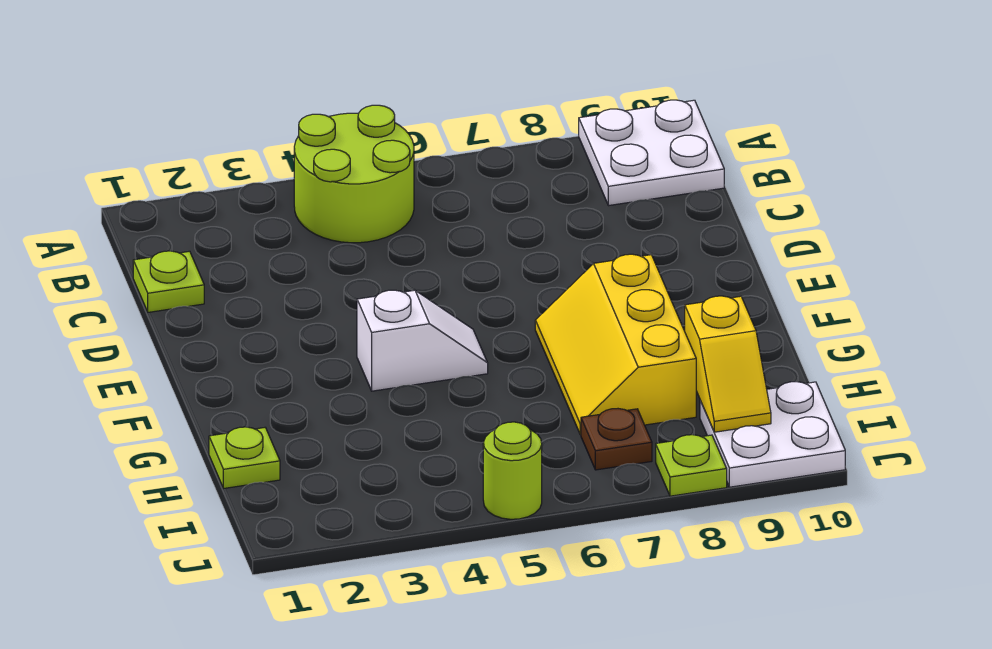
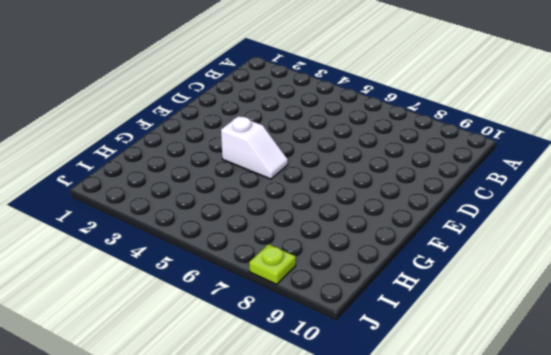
none -> lime 2x2 round brick [294,105,414,243]
none -> white 2x2 plate [579,100,724,206]

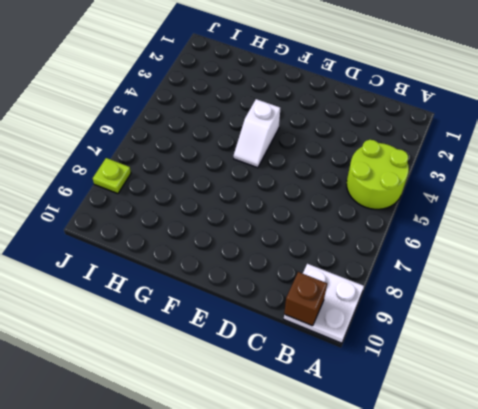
brown 1x1 brick [284,272,327,326] -> none
none -> lime 1x1 plate [133,251,204,312]
none -> yellow 2x3 slope [535,254,696,435]

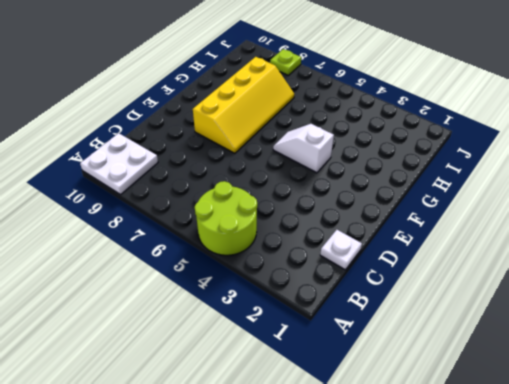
white 1x1 plate [320,230,362,270] -> lime 1x1 plate [133,251,204,312]
yellow 2x4 slope [193,57,294,153] -> yellow 2x3 slope [535,254,696,435]
none -> lime 1x1 plate [209,427,280,488]
none -> brown 1x1 plate [581,409,652,470]

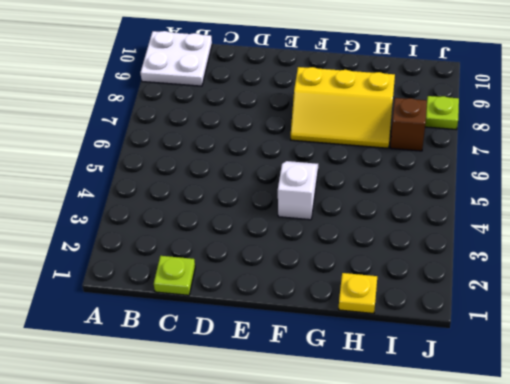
yellow 1x1 plate [339,273,377,313] -> lime 1x1 plate [209,427,280,488]
brown 1x1 brick [390,98,427,151] -> brown 1x1 plate [581,409,652,470]
none -> lime 2x2 round brick [294,105,414,243]
none -> white 2x2 plate [700,382,845,487]

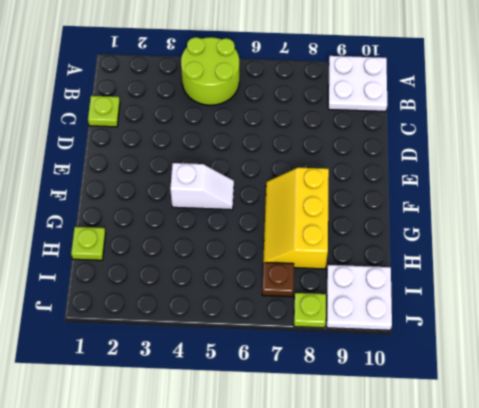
none -> lime 1x1 round brick [483,422,542,519]
none -> yellow 1x2 slope [685,296,771,432]

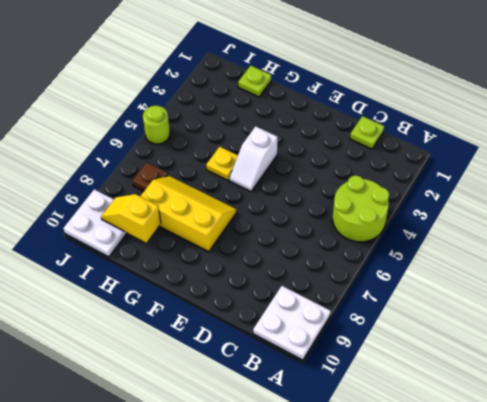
yellow 1x1 plate [206,147,238,180] -> none
none -> lime 1x1 plate [656,435,727,496]

